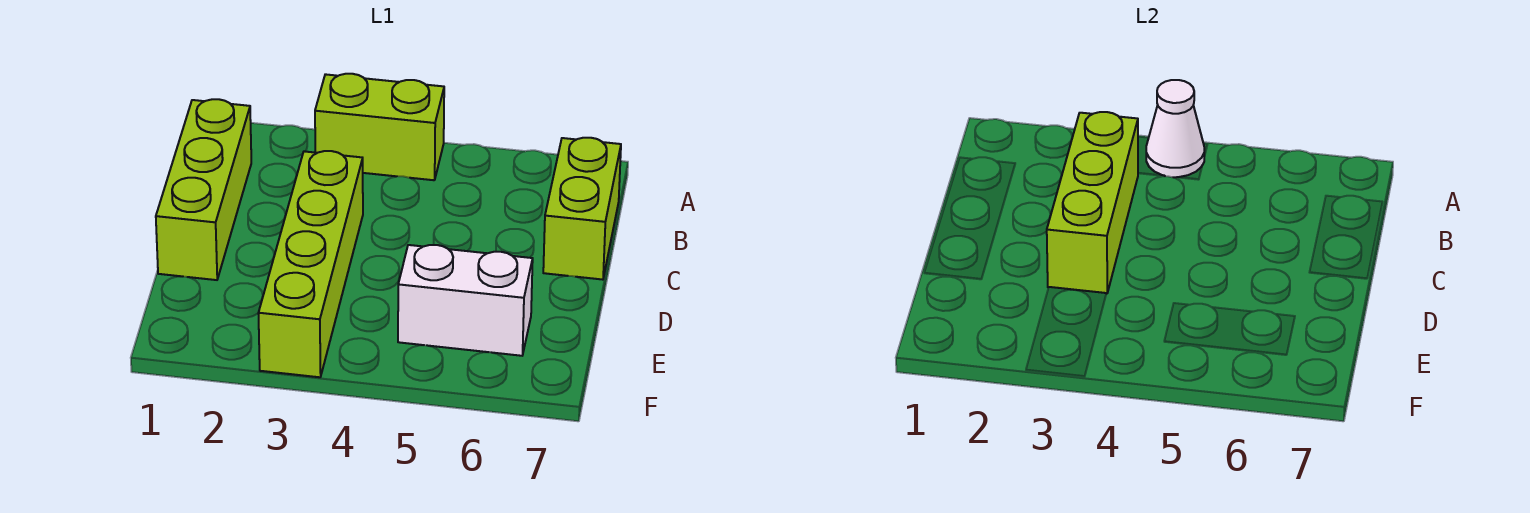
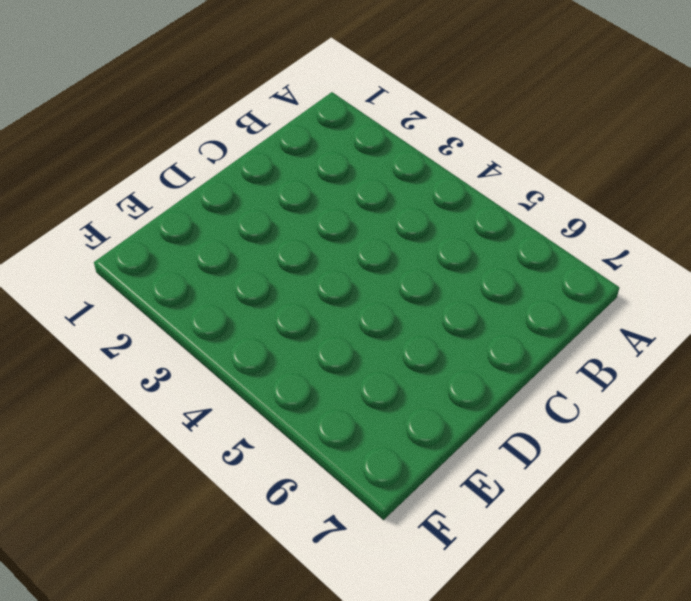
none -> lime 1x2 brick [315,74,444,180]
none -> lime 1x3 brick [156,99,251,280]

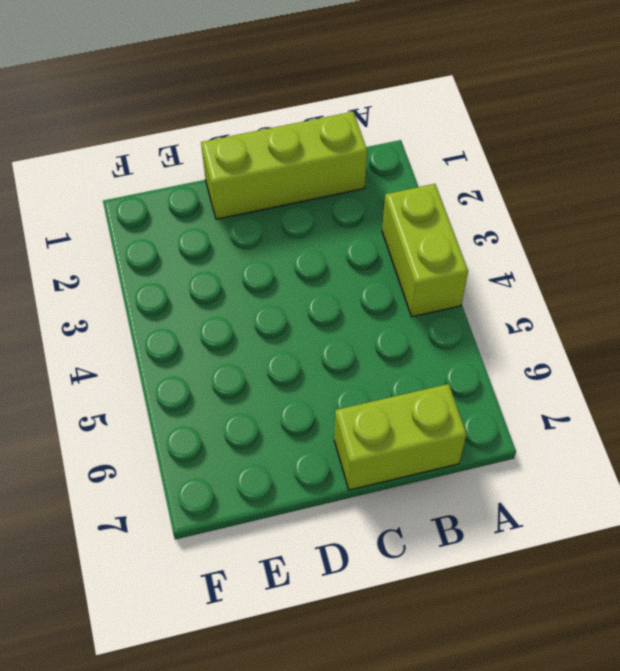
none -> lime 1x4 brick [258,151,363,377]
none -> white 1x2 brick [398,245,533,356]

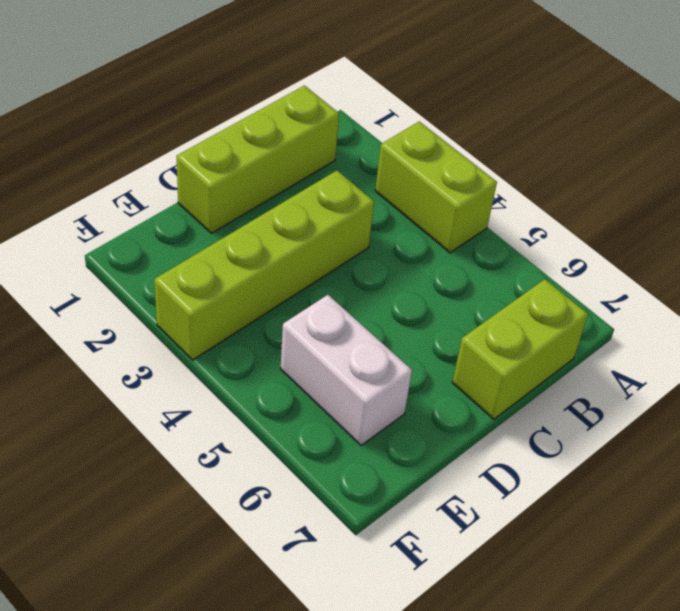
none -> white 1x1 cone [1146,80,1204,177]
none -> lime 1x3 brick [1047,112,1138,294]

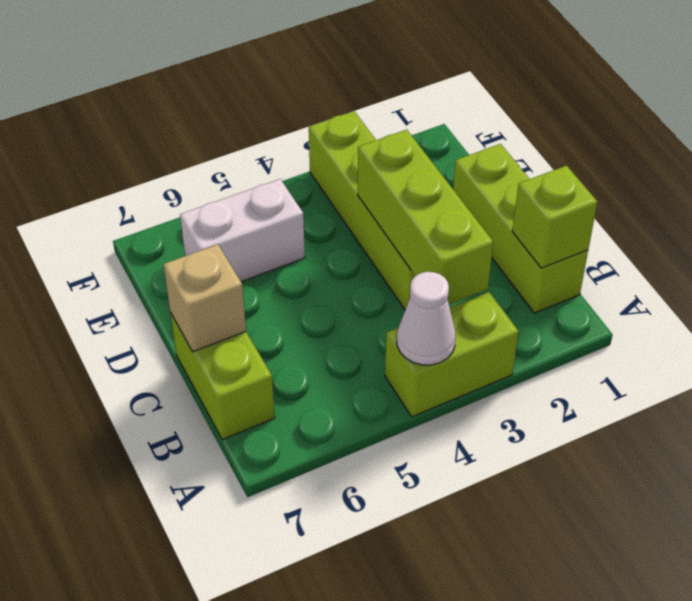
lime 1x1 brick [512,166,597,268] -> none
tan 1x1 brick [163,244,246,352] -> none

